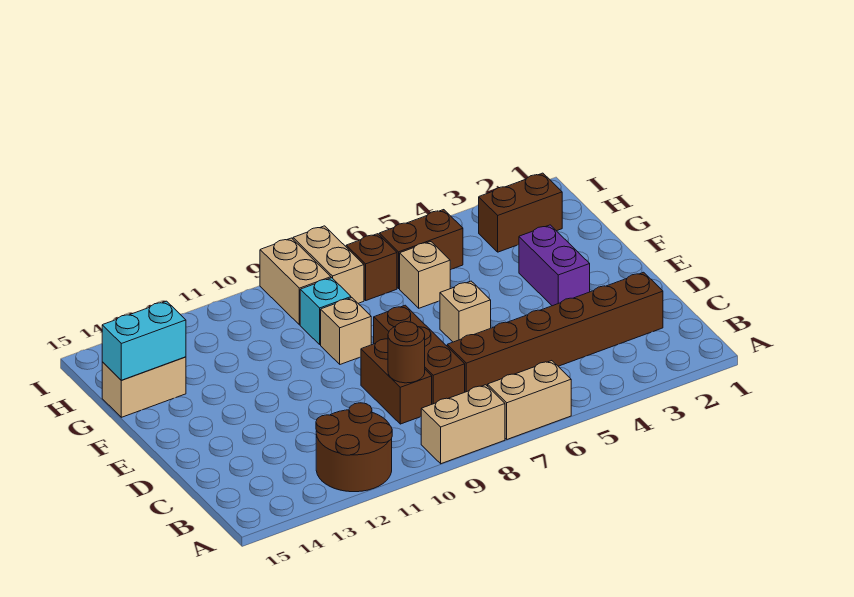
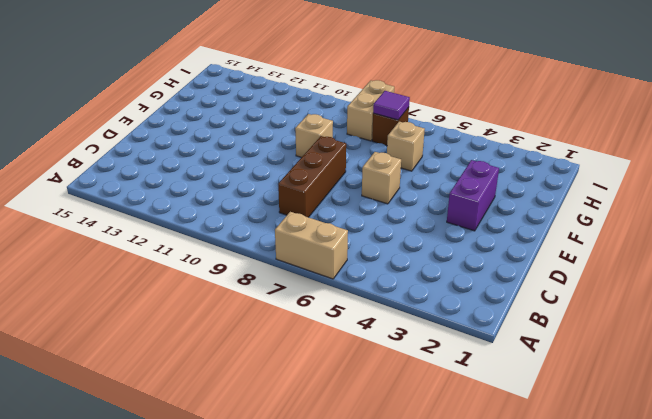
purple 1x1 tile [373,91,410,120] -> none
none -> tan 1x2 brick [421,385,505,464]
none -> brown 2x2 round brick [316,403,392,492]
none -> brown 1x6 brick [447,272,663,392]

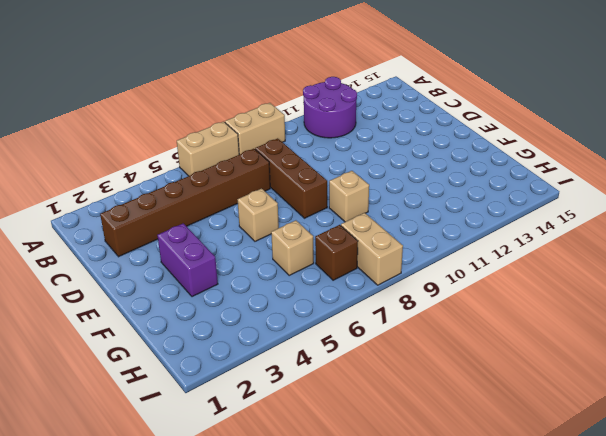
purple 2x2 round brick [303,77,357,138] -> brown 2x2 round brick [316,403,392,492]
none -> brown 1x2 brick [361,339,432,424]
none -> cyan 1x1 brick [300,278,351,345]
none -> tan 1x2 brick [102,357,186,417]

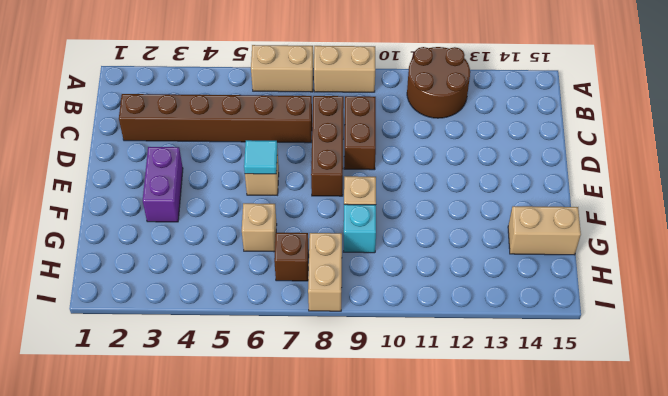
cyan 1x1 tile [244,140,277,174] -> none
none -> brown 1x2 brick [479,173,562,252]
none -> brown 1x2 brick [379,210,463,288]
none -> tan 1x2 brick [260,238,331,325]

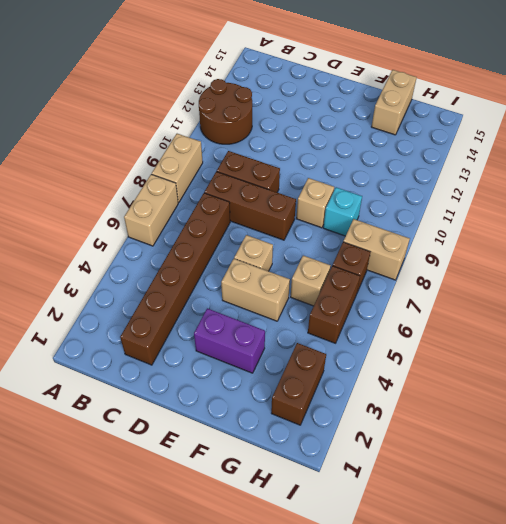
tan 1x2 brick [221,259,290,321] -> tan 1x2 brick moved to [260,238,331,325]
none -> brown 1x1 round brick [388,322,425,383]
none -> cyan 1x2 brick [102,301,186,380]

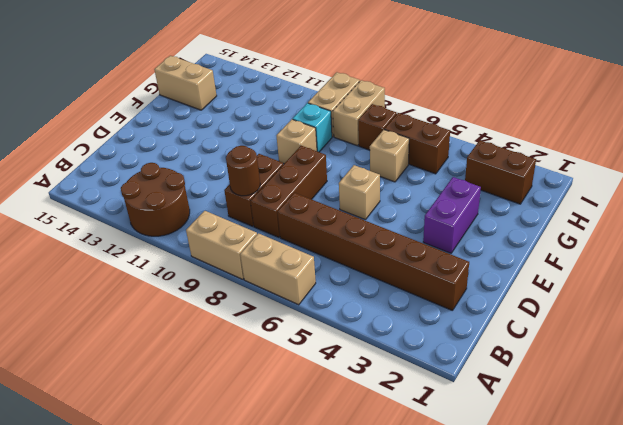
none -> cyan 1x2 brick [102,301,186,380]

